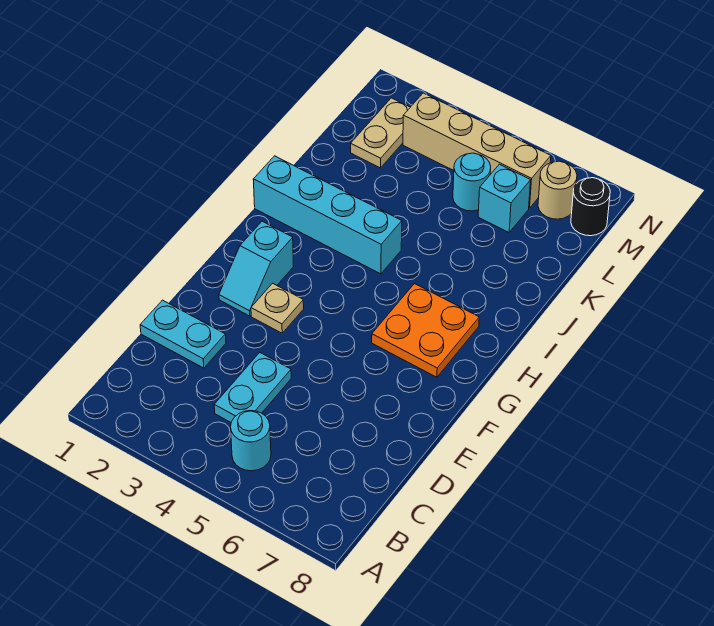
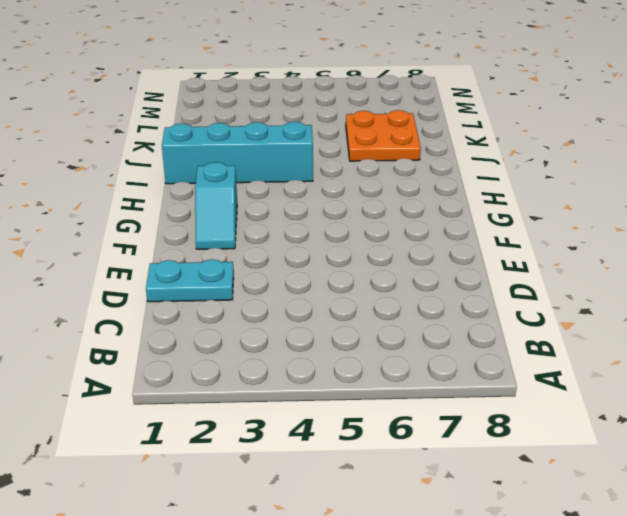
orange 2x2 plate [346,110,421,161] -> orange 2x2 plate moved to [372,284,479,377]
none -> cyan 1x1 round brick [231,411,271,471]
none -> cyan 1x2 plate [214,353,291,422]
none -> tan 1x1 plate [251,283,304,333]

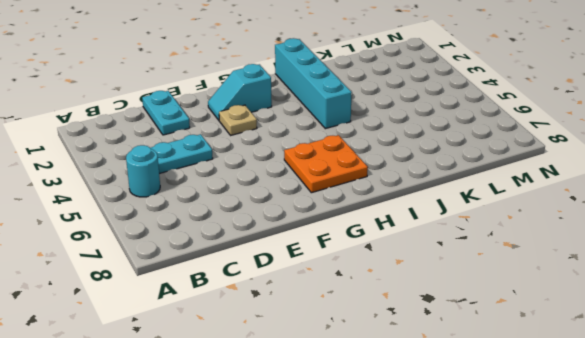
none -> tan 1x2 plate [351,98,410,168]
none -> cyan 1x1 round brick [453,153,491,211]
none -> cyan 1x1 brick [478,164,531,232]

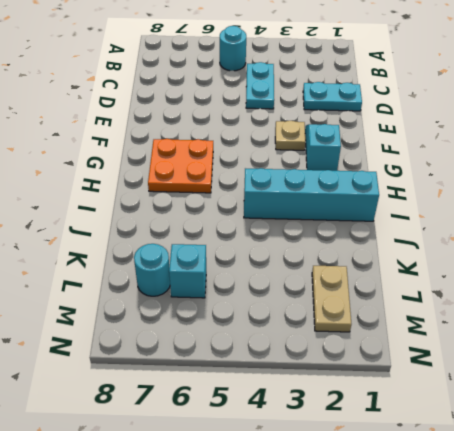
cyan 1x1 round brick [134,244,170,296] -> cyan 1x1 round brick moved to [453,153,491,211]
none -> tan 1x4 brick [403,93,551,208]
none -> tan 1x1 round brick [538,161,577,219]
none -> black 1x1 round brick [571,178,610,236]

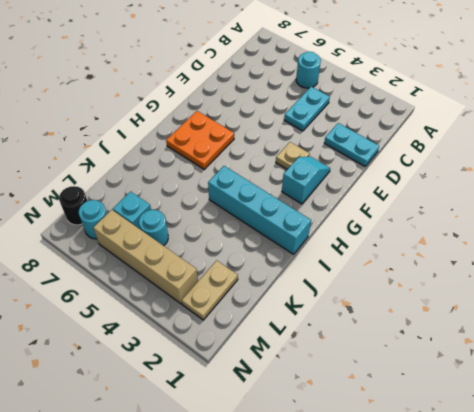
cyan 1x1 round brick [79,200,107,239] -> tan 1x1 round brick [538,161,577,219]

